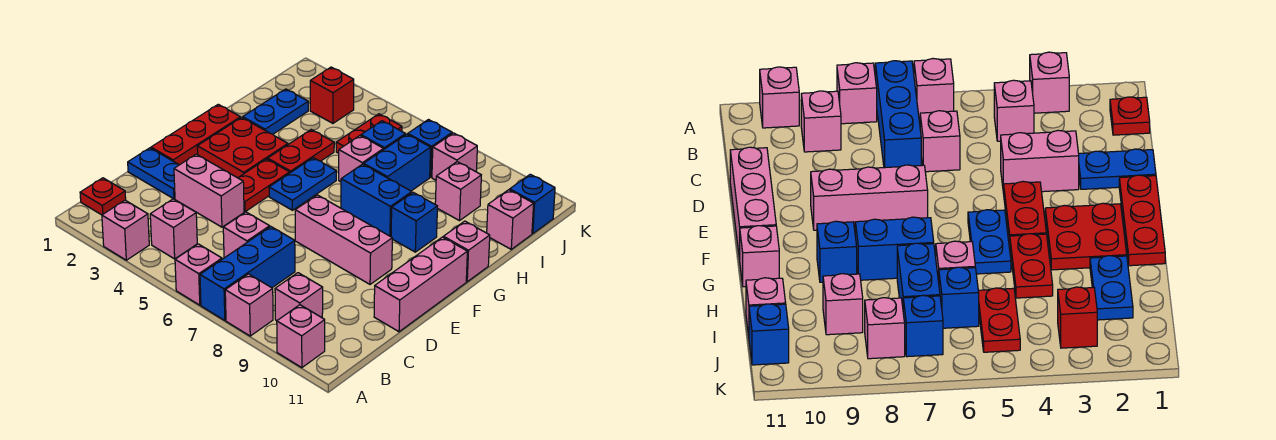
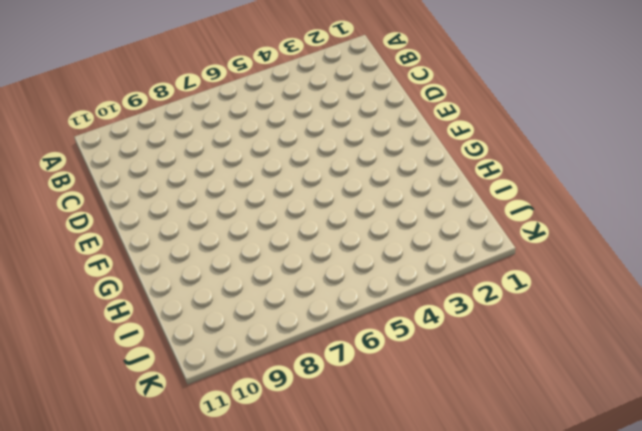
none -> pink 1x1 brick [102,200,149,260]
none -> pink 1x1 brick [175,244,222,305]
none -> blue 1x3 brick [200,227,295,320]
none -> pink 1x1 brick [225,274,273,336]

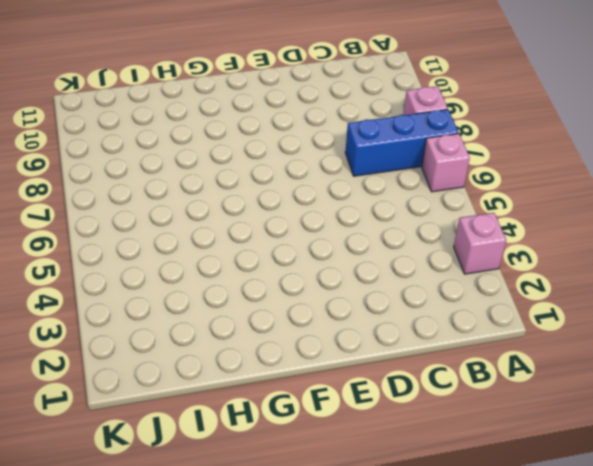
none -> pink 1x1 brick [277,305,325,368]
none -> red 1x1 plate [80,178,126,215]
none -> pink 1x1 brick [150,199,197,259]
none -> pink 1x1 brick [275,273,323,321]

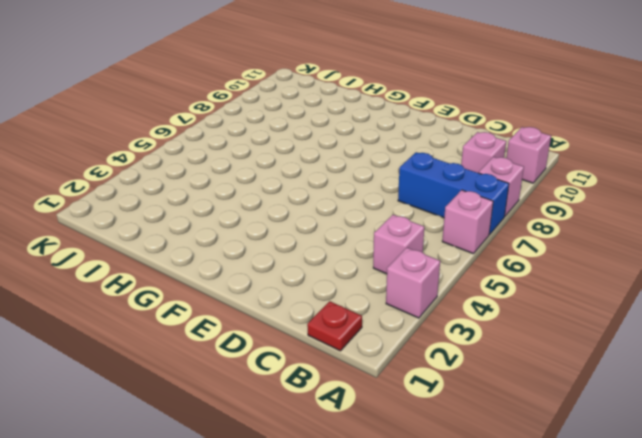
none -> pink 1x1 brick [223,212,270,258]
none -> blue 1x2 plate [128,148,179,199]
none -> pink 1x2 brick [174,154,244,227]
none -> pink 1x3 brick [374,237,467,332]

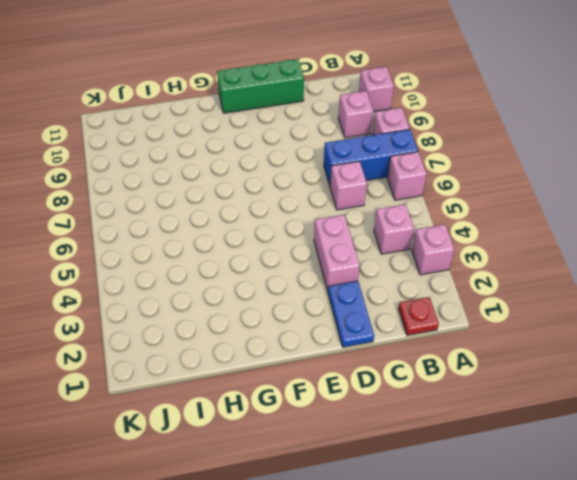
green 1x3 brick [217,59,304,113] -> pink 1x3 brick [374,237,467,332]
none -> red 1x3 plate [151,104,240,165]
none -> red 1x2 plate [238,159,290,211]
none -> pink 1x3 brick [295,195,392,284]
none -> red 2x2 plate [197,118,288,178]

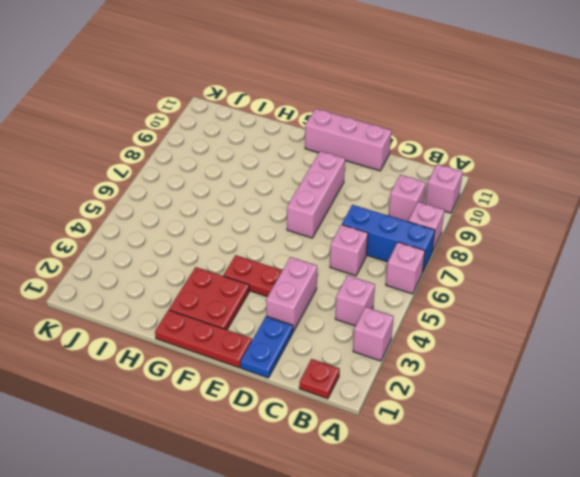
none -> blue 1x2 plate [269,158,336,210]
none -> red 1x2 plate [268,130,334,173]
none -> blue 1x2 brick [341,164,412,237]
none -> blue 1x1 brick [391,192,438,252]

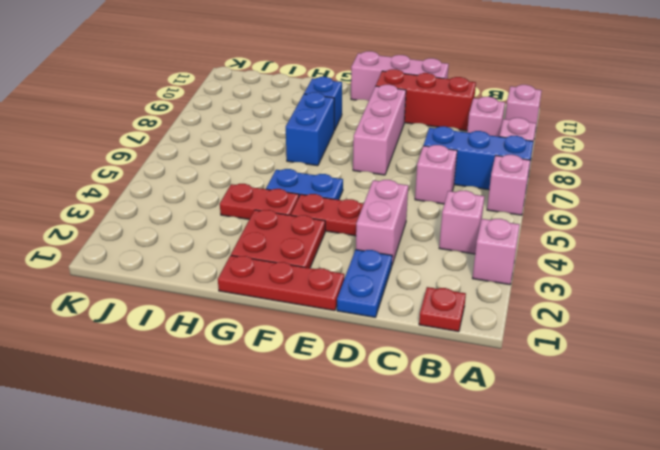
red 1x3 brick [376,69,476,131] -> none
none -> pink 1x1 brick [443,221,490,282]
none -> blue 1x2 plate [243,89,308,134]
none -> pink 1x1 brick [339,136,384,182]
none -> blue 1x2 brick [364,134,431,191]

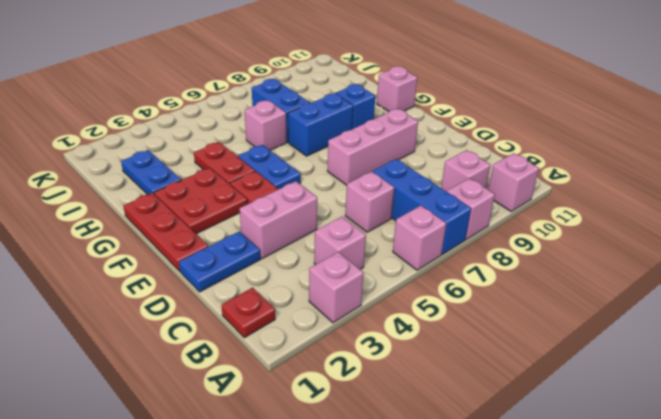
none -> pink 1x3 brick [374,237,467,332]
none -> red 1x2 plate [336,114,402,153]
none -> blue 1x1 brick [361,121,405,149]
none -> pink 1x1 brick [435,162,481,221]

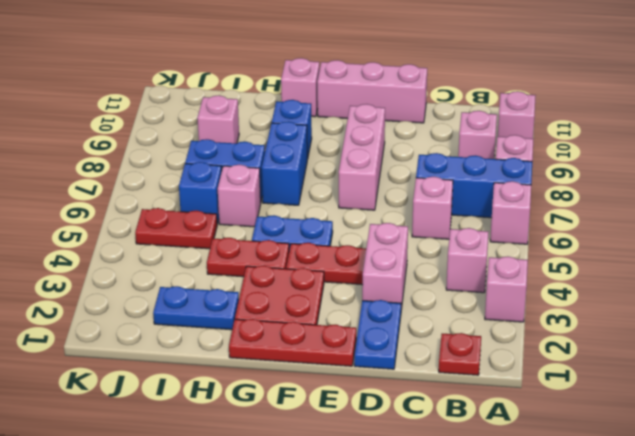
none -> pink 1x1 brick [487,190,534,249]
none -> red 1x1 brick [310,67,354,123]
none -> blue 1x1 brick [408,120,452,177]
none -> pink 1x1 brick [432,133,477,180]

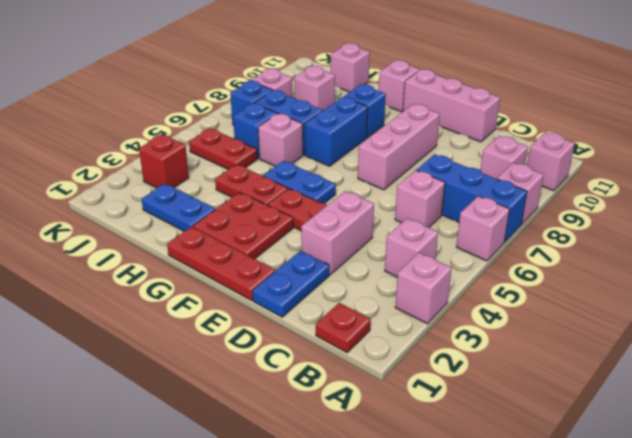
none -> blue 1x1 brick [510,174,555,234]

